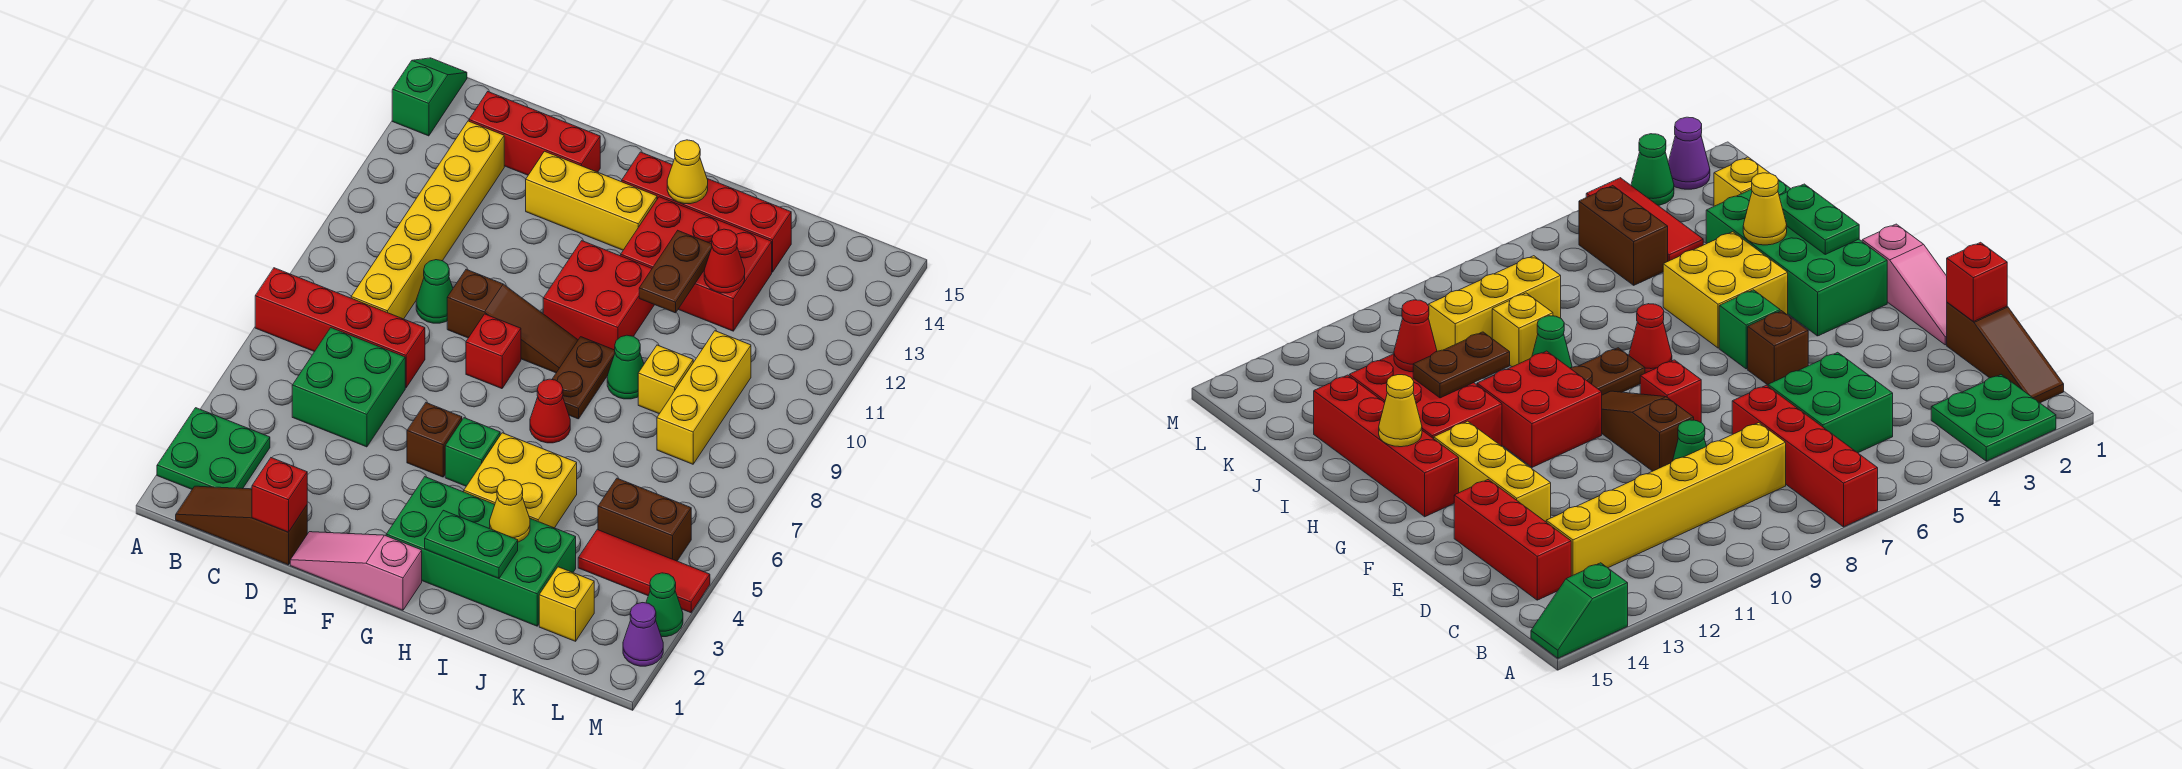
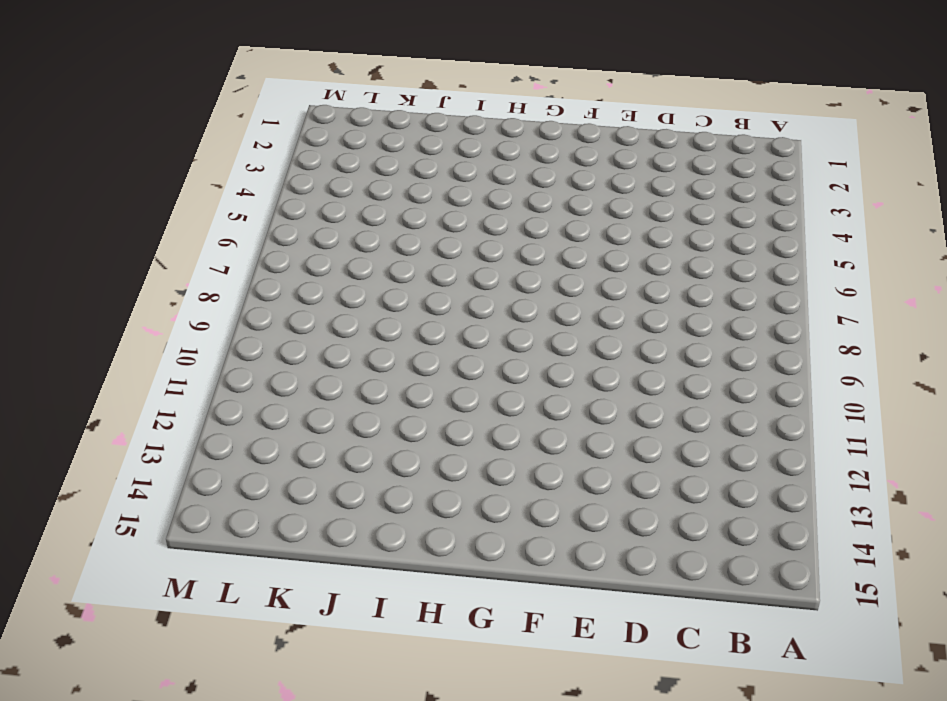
none -> green 2x2 plate [157,408,270,489]
none -> red 1x4 brick [255,268,425,388]
none -> green 1x2 slope [392,58,467,136]
none -> brown 1x3 slope [176,486,307,565]

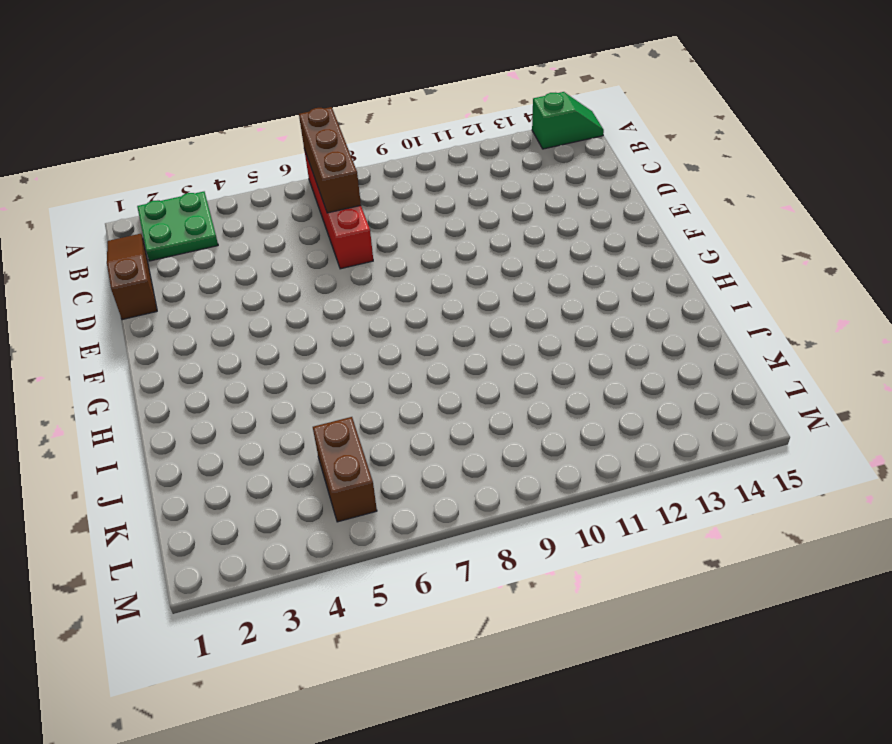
brown 1x3 brick [299,107,361,213] -> none
none -> green 2x2 brick [292,328,405,447]
none -> yellow 1x6 brick [351,121,504,319]
none -> red 1x3 brick [469,92,600,175]
none -> green 1x1 cone [416,260,453,323]

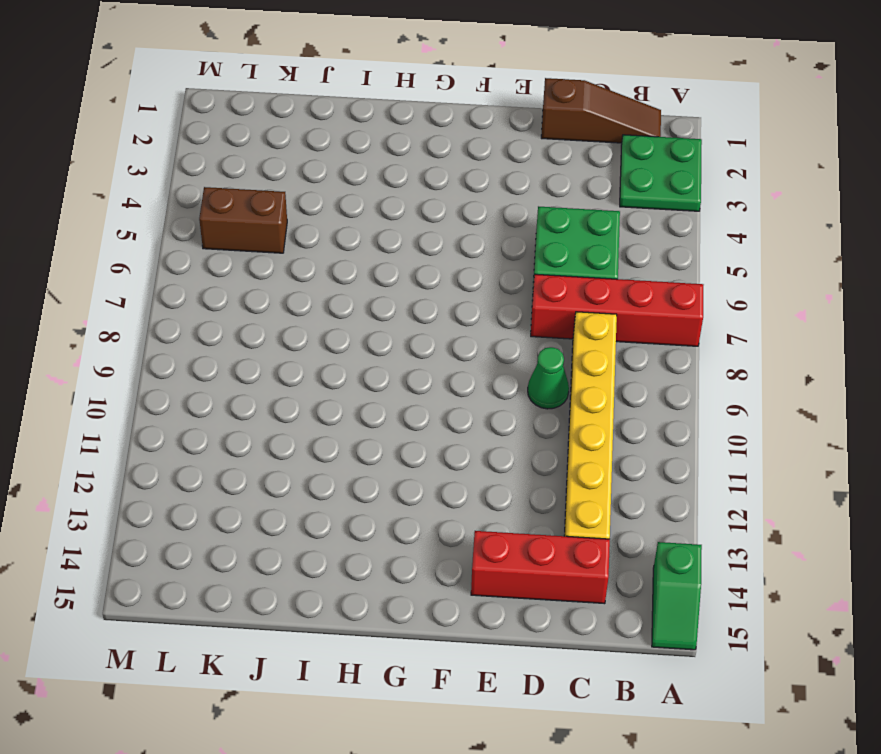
none -> pink 1x3 slope [290,532,422,610]
none -> brown 1x3 slope [447,269,578,373]
none -> yellow 1x3 brick [526,151,657,250]
none -> brown 1x1 brick [407,403,462,477]

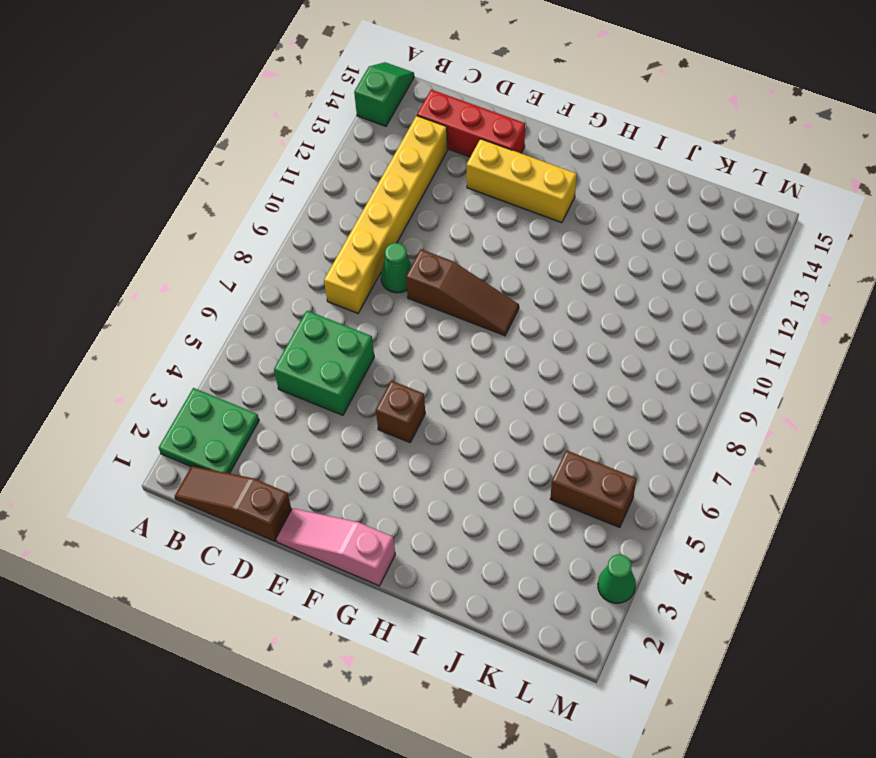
none -> red 1x4 brick [255,268,425,388]
none -> red 1x1 brick [466,314,521,389]
none -> green 2x4 brick [386,477,576,626]
none -> green 1x1 brick [445,418,500,486]

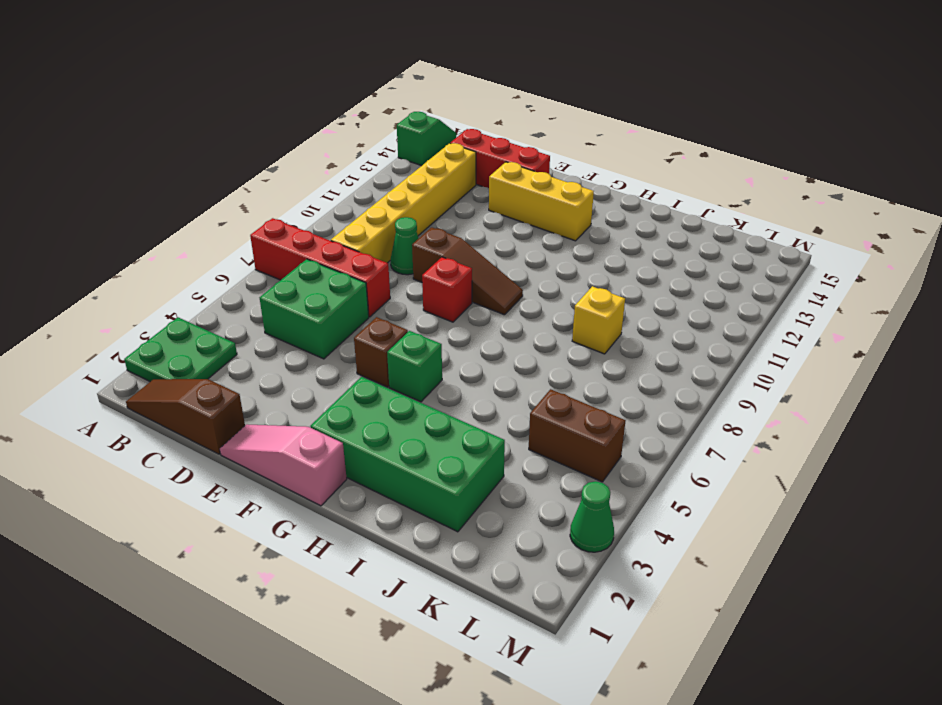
none -> red 2x2 brick [543,241,654,350]
none -> red 1x4 brick [622,152,791,272]
none -> yellow 2x2 brick [464,433,577,528]
none -> red 1x1 cone [530,379,570,443]

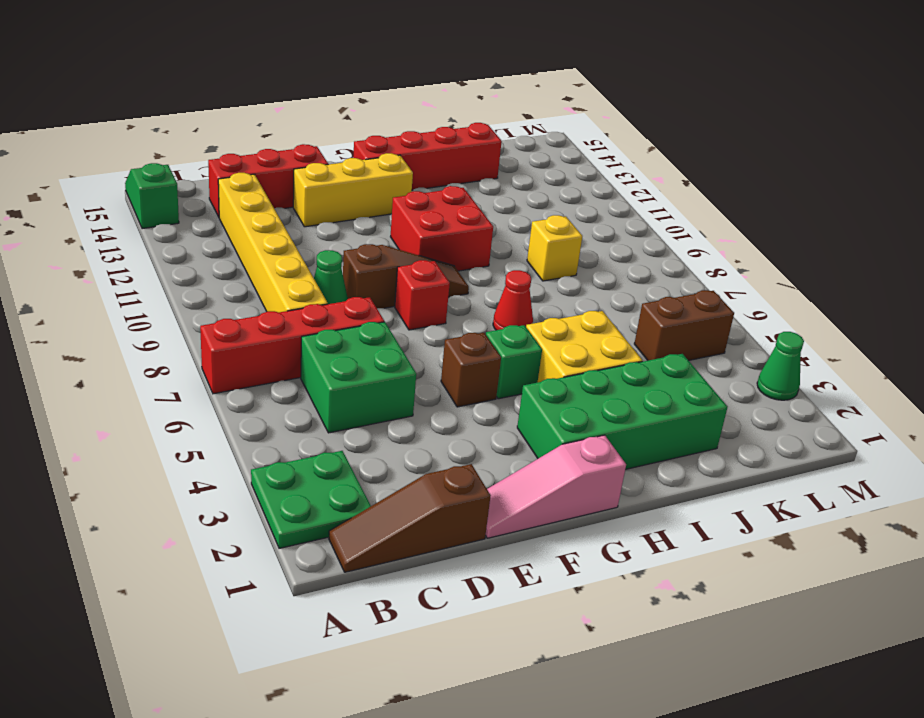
none -> brown 1x2 plate [552,337,615,419]
none -> red 2x3 brick [621,197,772,331]
none -> green 1x1 cone [607,335,644,399]
none -> yellow 1x1 brick [539,567,594,641]

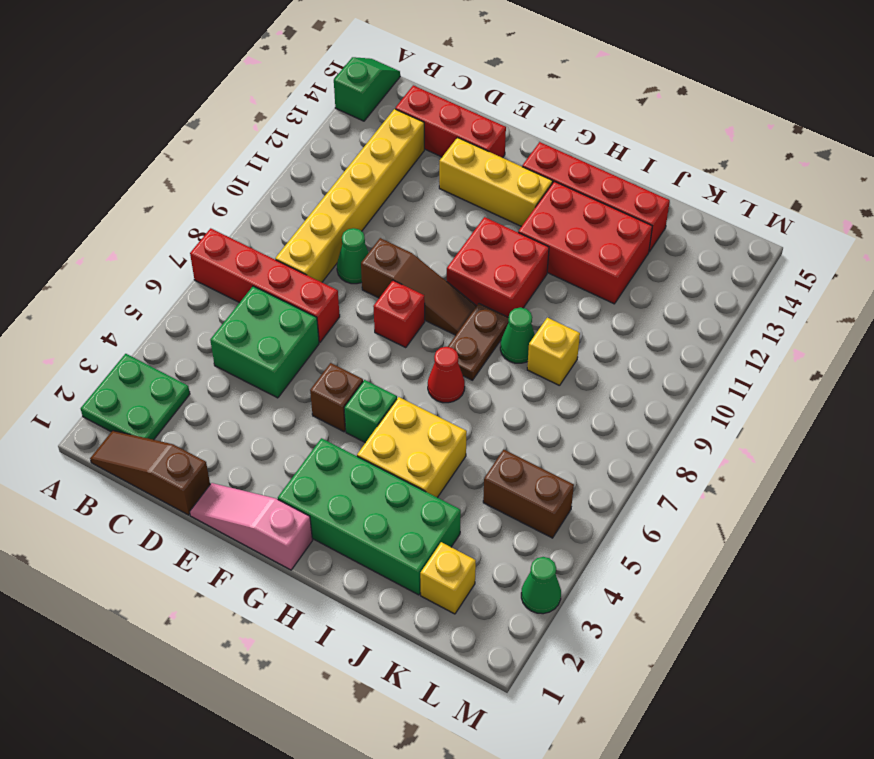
none -> red 1x3 tile [578,530,710,613]
none -> yellow 1x3 brick [657,331,751,464]
none -> purple 1x1 cone [623,603,663,666]
none -> red 1x1 brick [252,458,307,532]

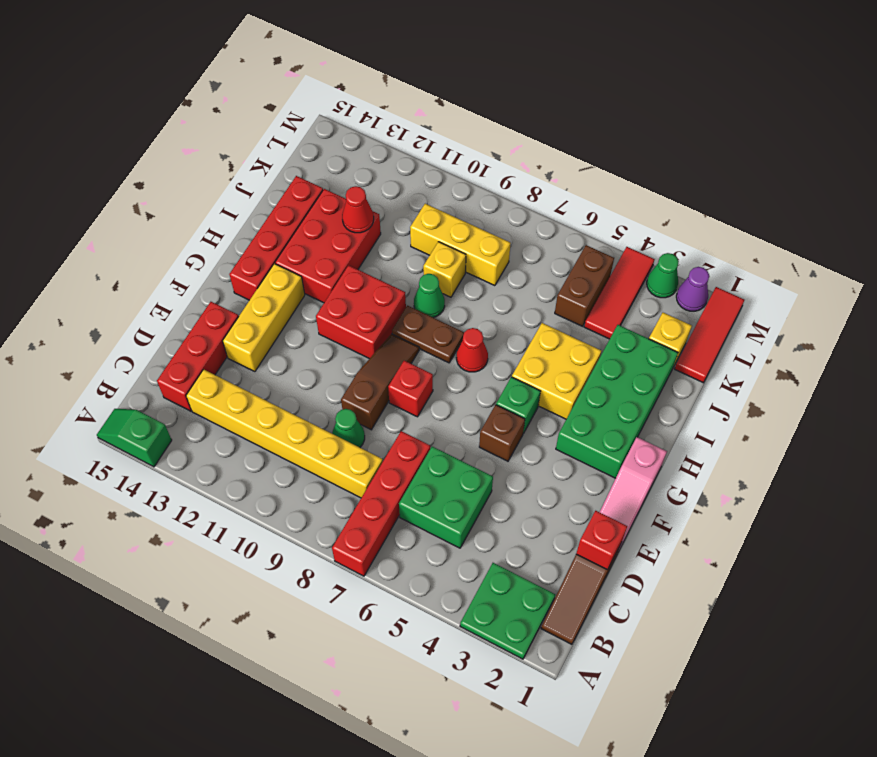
red 1x3 tile [675,287,744,383] -> none
none -> green 1x2 plate [425,510,518,578]
none -> yellow 1x1 cone [667,140,708,204]
none -> yellow 1x1 cone [490,480,530,542]
none -> brown 1x2 plate [639,231,712,313]

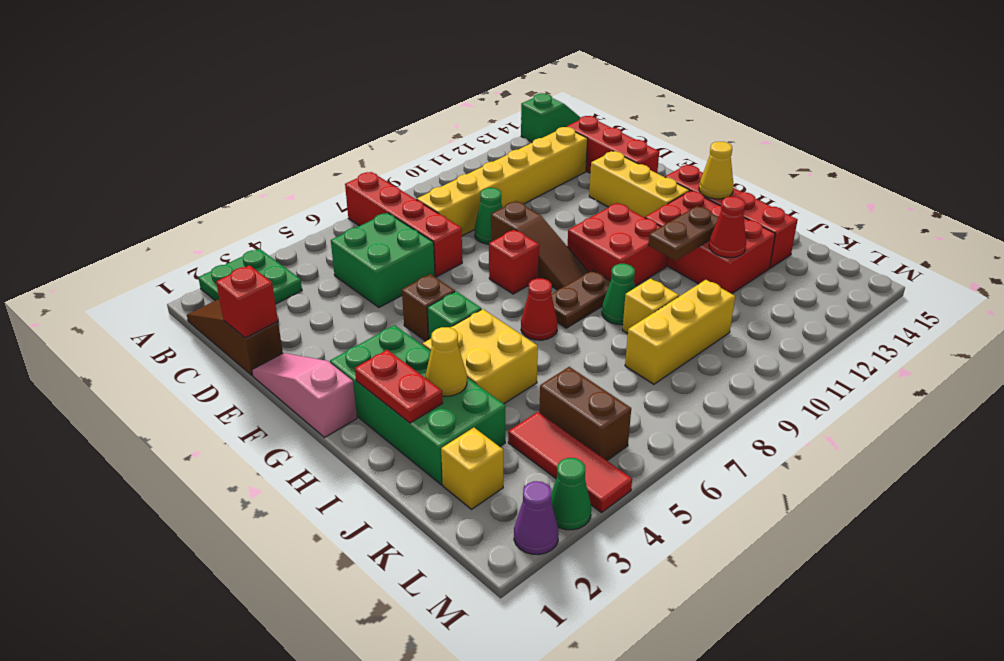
red 1x2 plate [355,350,443,423] -> green 1x2 plate [425,510,518,578]

